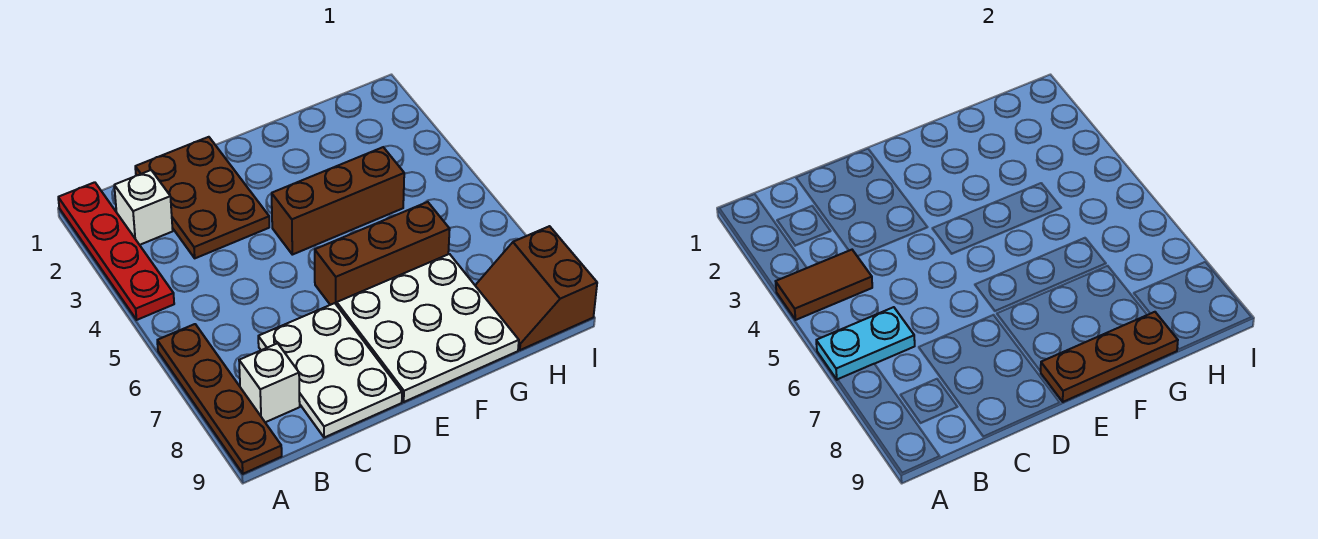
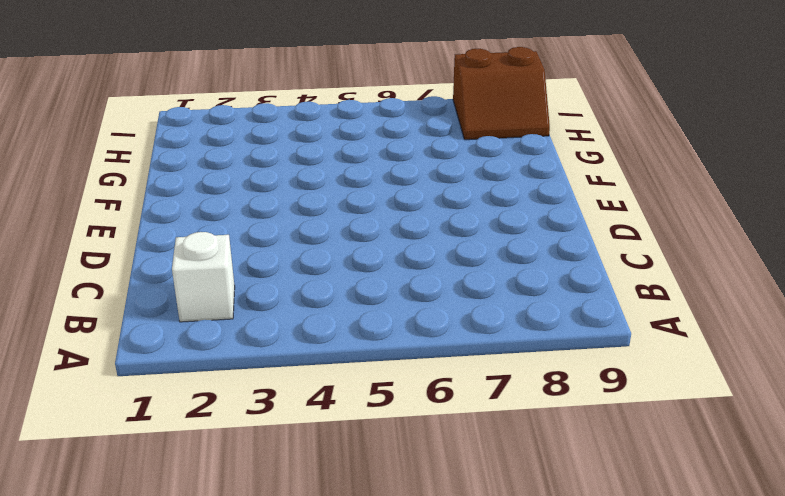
none -> red 1x4 plate [58,182,174,320]
none -> brown 1x4 plate [157,324,282,474]
none -> white 1x1 brick [239,343,300,422]

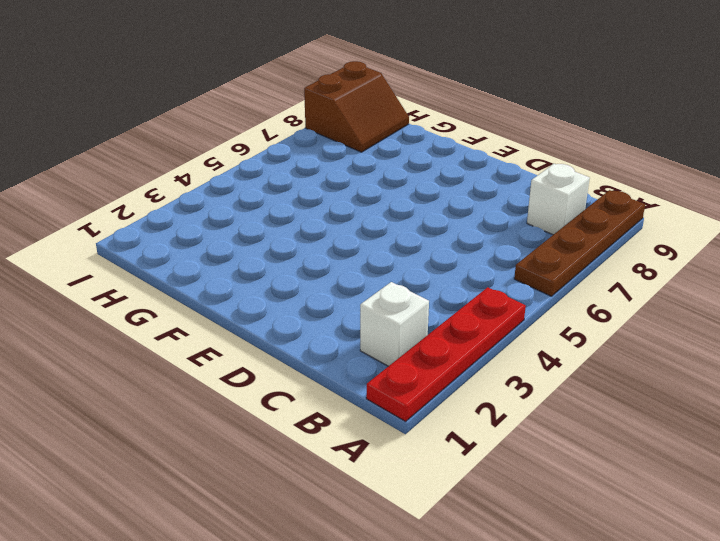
none -> brown 2x3 plate [135,137,269,258]
none -> white 2x3 plate [258,303,402,438]
none -> brown 1x3 brick [272,147,404,255]

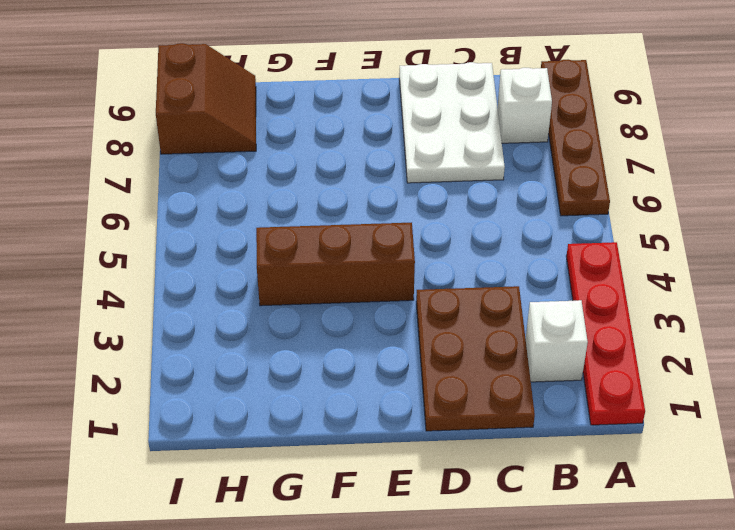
none -> brown 1x3 brick [315,202,450,305]
none -> white 3x3 plate [337,254,519,402]
none -> brown 1x2 tile [776,250,872,320]

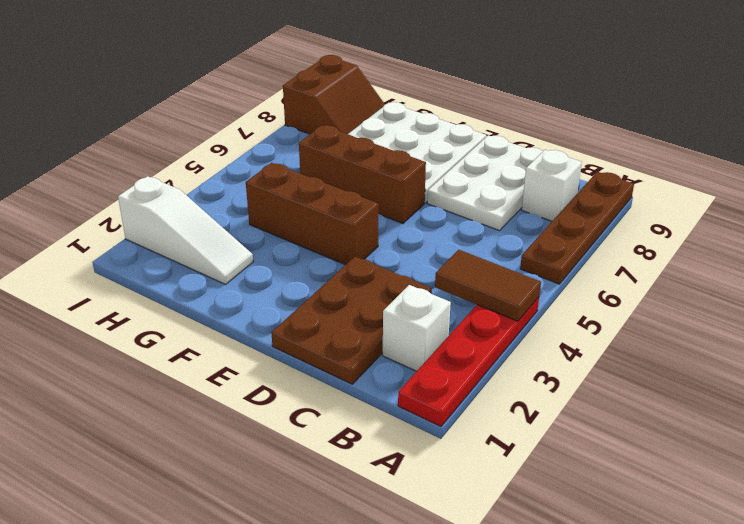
white 1x3 slope [118,176,253,284] -> none
none -> cyan 1x2 plate [816,307,915,380]
none -> brown 1x3 plate [1040,312,1178,402]

